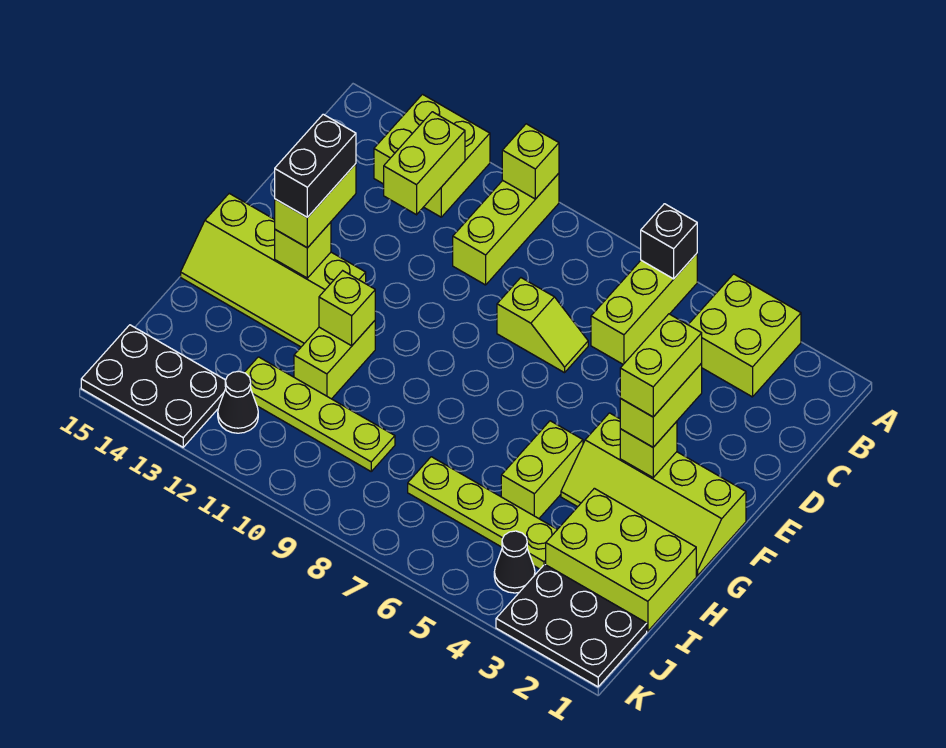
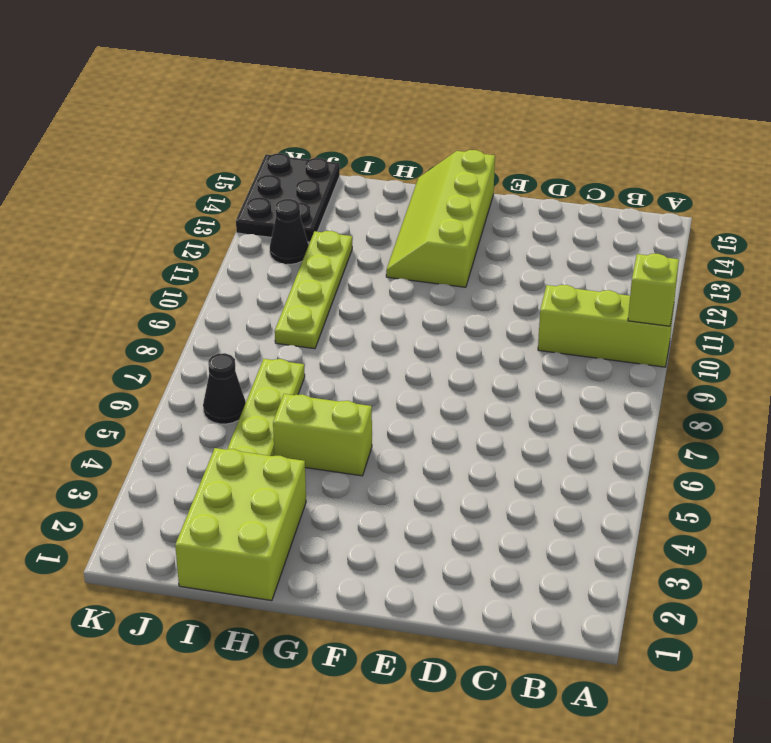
black 1x1 cone [203,353,246,424] -> black 1x1 cone moved to [494,531,535,593]
none -> lime 2x2 brick [688,274,801,397]
none -> lime 1x3 brick [591,254,697,364]
none -> lime 2x2 brick [374,94,490,217]

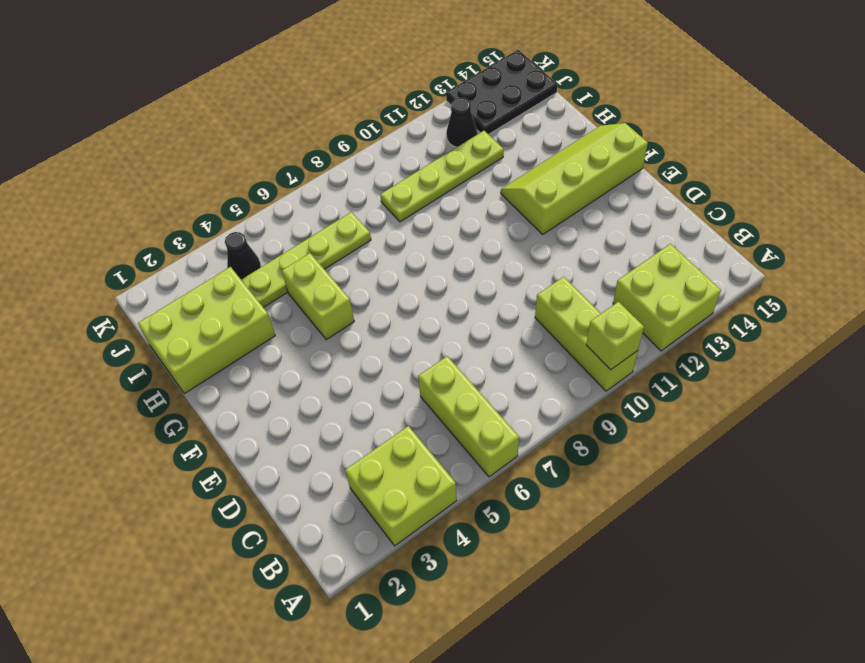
none -> lime 1x2 slope [497,278,588,373]
none -> lime 2x4 slope [561,413,746,576]
none -> lime 1x2 brick [294,321,375,399]

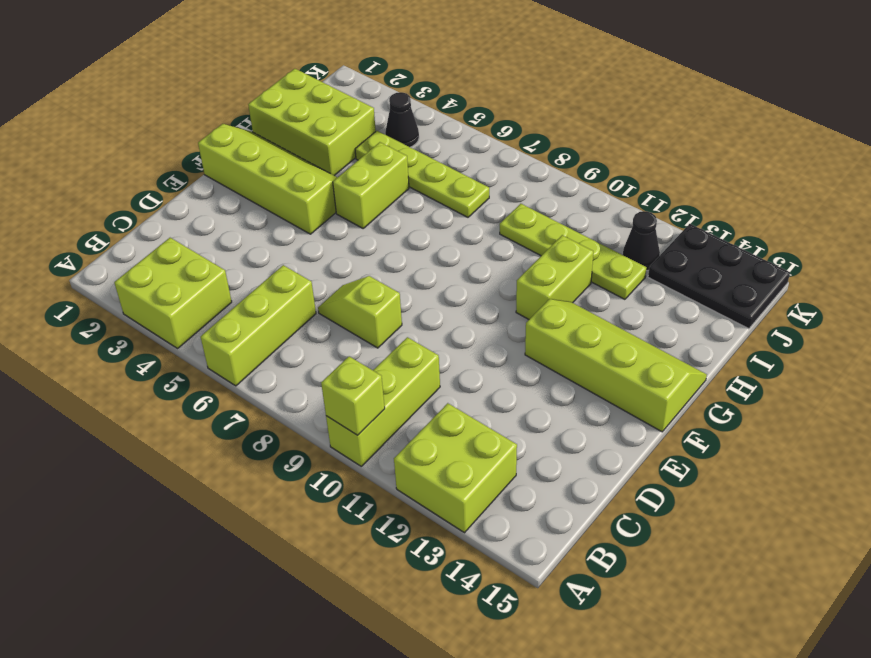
none -> black 2x3 plate [496,564,647,687]
none -> black 1x1 brick [641,204,697,279]
none -> lime 1x2 brick [384,112,465,215]

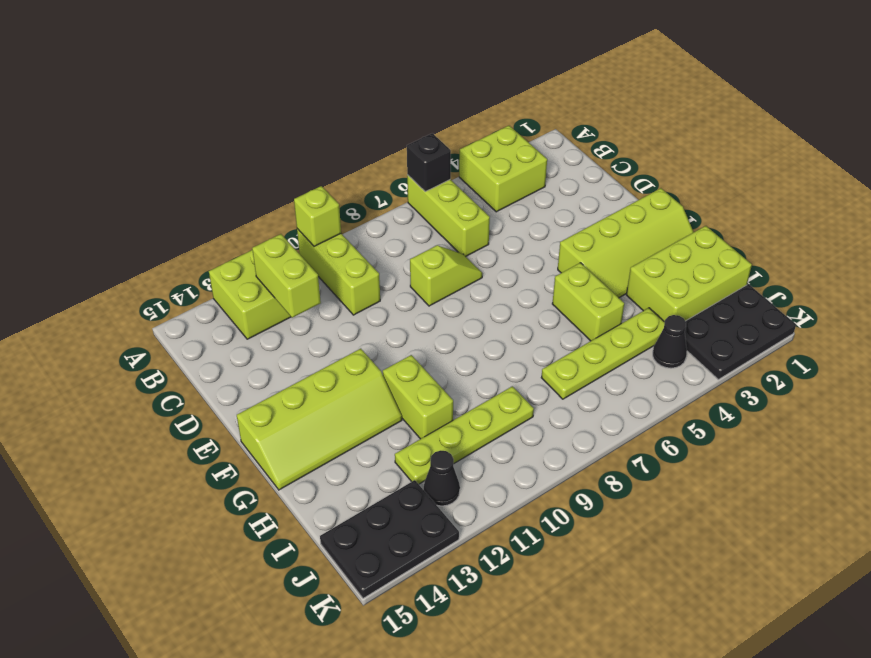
none -> lime 1x1 brick [620,421,677,478]
none -> lime 1x1 brick [275,222,331,278]
none -> lime 1x1 brick [319,271,375,346]

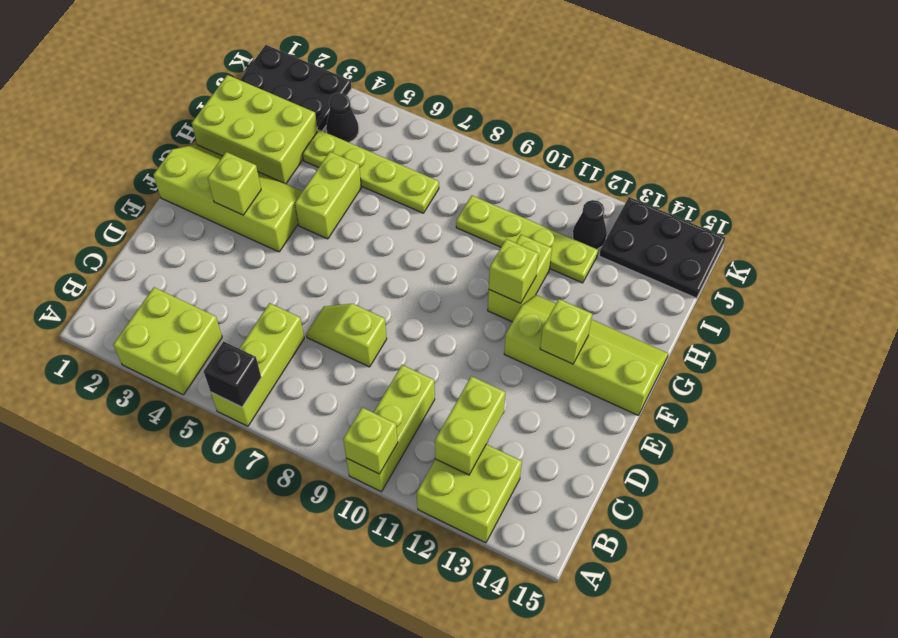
none -> lime 1x2 brick [620,363,702,447]
none -> lime 1x2 brick [275,164,356,248]
none -> lime 1x2 brick [620,314,702,417]

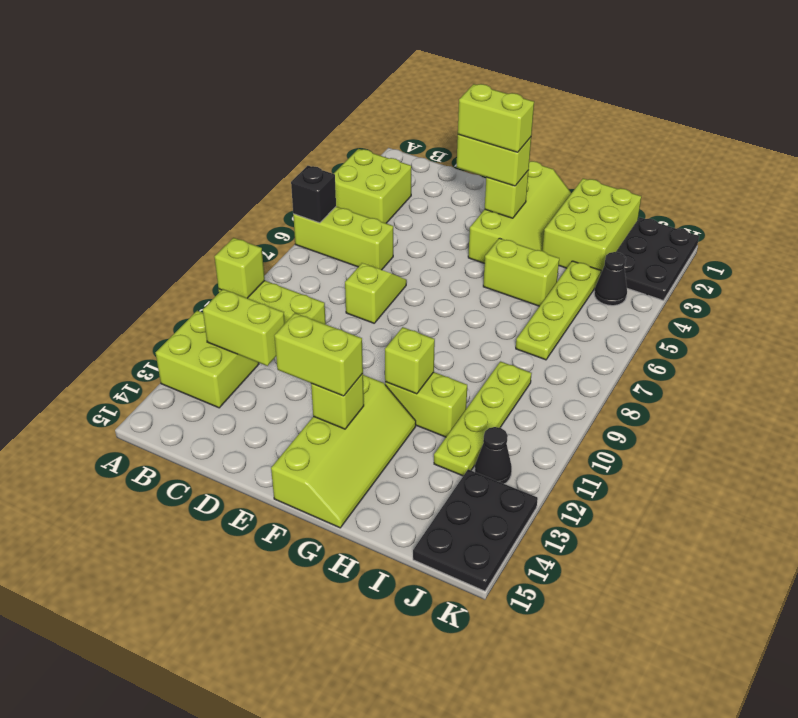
none -> black 1x2 brick [275,114,356,217]

